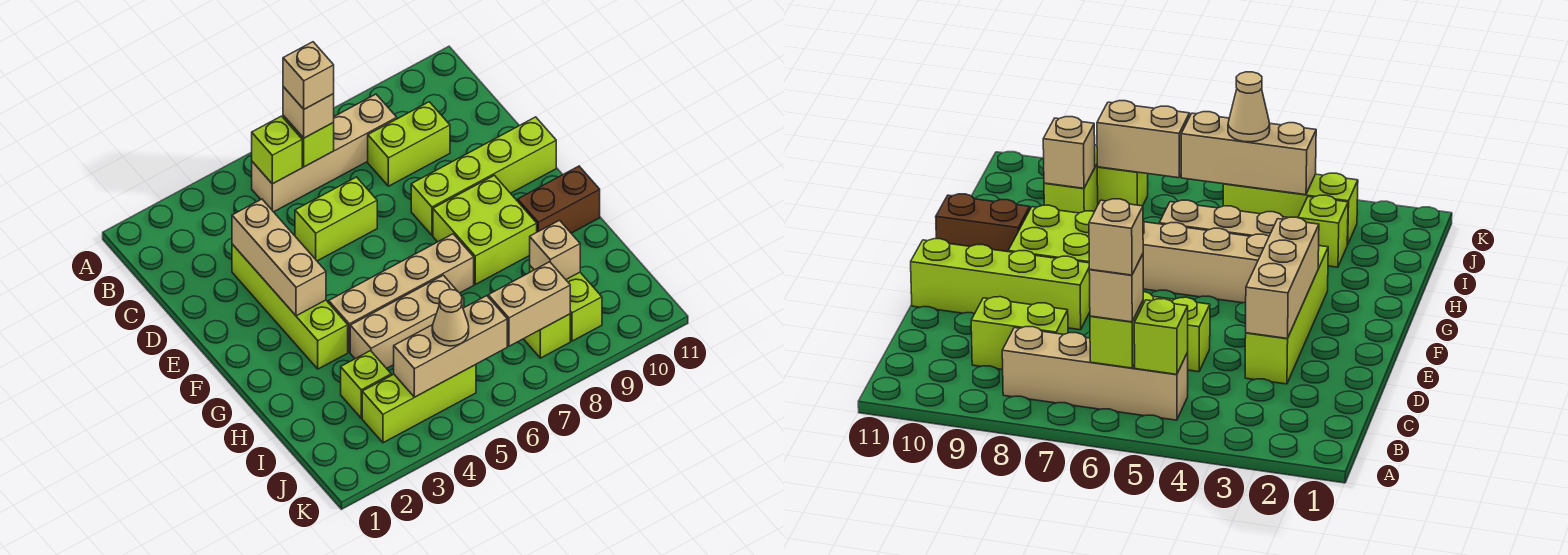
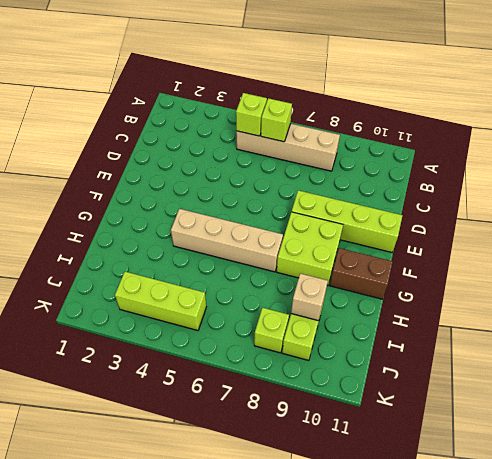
none -> lime 1x2 brick [368,102,450,186]
none -> lime 1x4 brick [232,244,348,369]
none -> lime 1x2 brick [295,177,377,261]

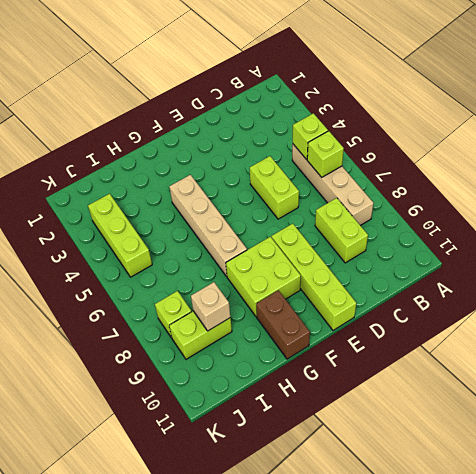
none -> lime 1x4 brick [232,244,348,369]
none -> tan 1x3 brick [350,275,464,368]
none -> lime 1x1 brick [341,351,391,418]

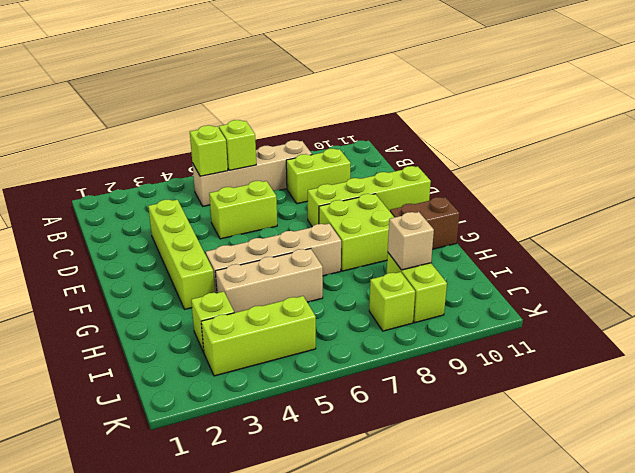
none -> tan 1x3 brick [232,199,326,316]
none -> tan 1x3 brick [394,296,507,397]
none -> tan 1x2 brick [488,262,570,346]

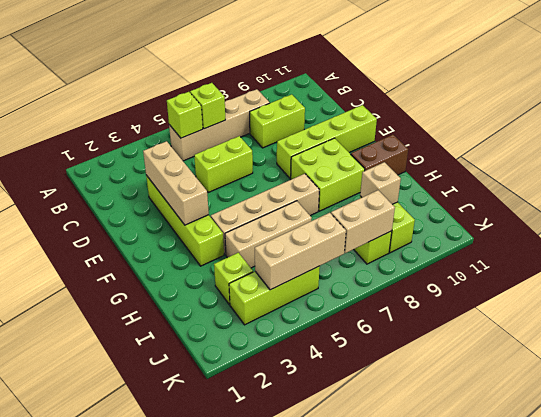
none -> tan 1x1 brick [283,87,334,138]
none -> tan 1x1 cone [432,289,469,346]
none -> tan 1x1 brick [283,42,334,109]

